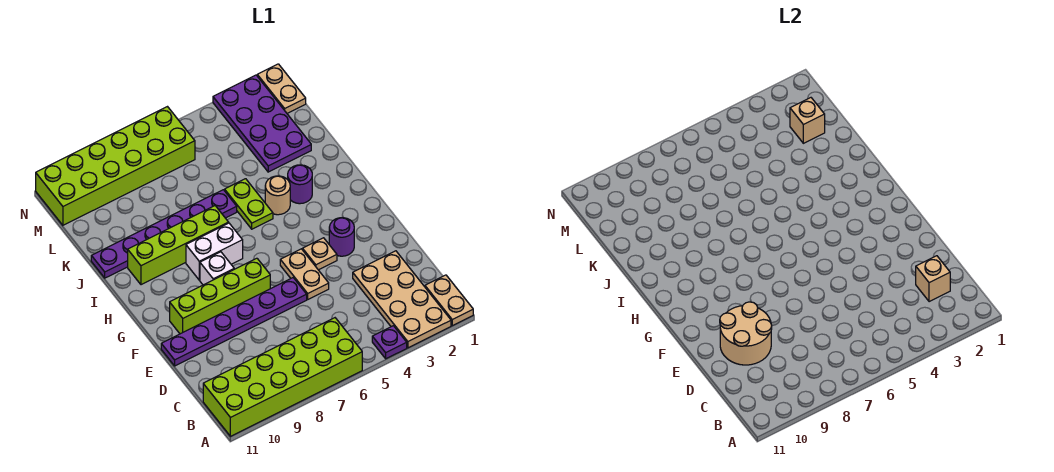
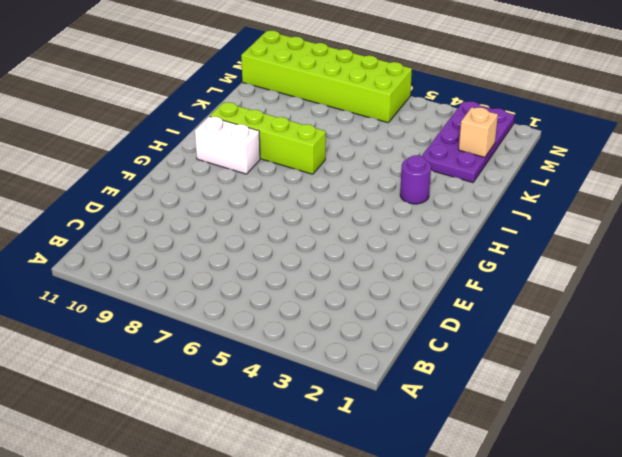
white 1x2 brick [195,116,260,174] -> white 1x2 brick moved to [186,223,243,280]
none -> tan 1x2 plate [425,275,473,326]
none -> tan 2x4 plate [353,251,451,348]
none -> purple 1x1 plate [372,326,407,359]

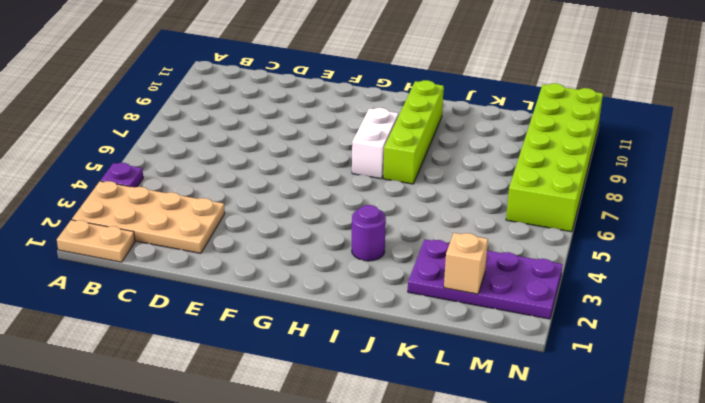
none -> lime 2x6 brick [203,318,362,436]
none -> tan 1x2 plate [280,249,329,299]
none -> purple 1x6 plate [161,278,307,366]

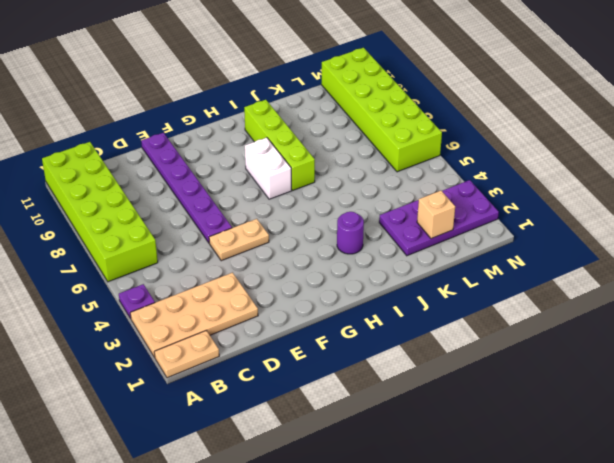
none -> purple 1x1 round brick [329,218,354,256]
none -> tan 1x1 plate [303,238,337,270]
none -> lime 1x4 brick [170,258,270,334]

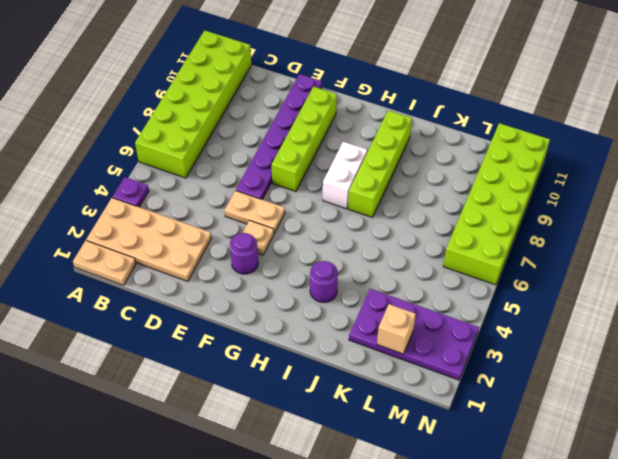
none -> white 1x1 brick [200,252,234,285]
none -> tan 1x1 round brick [265,176,290,215]
none -> lime 1x2 plate [225,179,273,229]

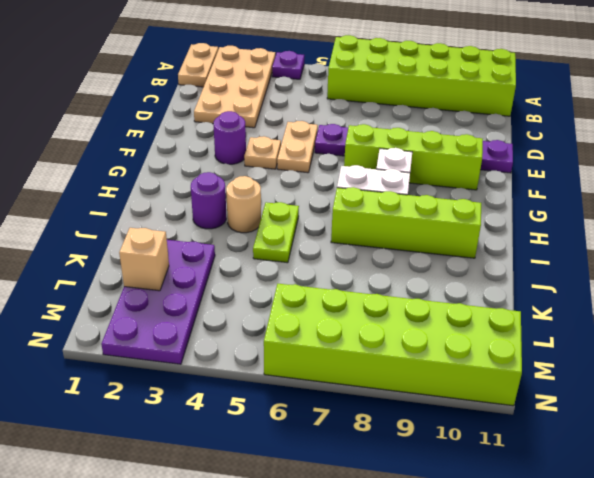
none -> purple 1x6 plate [91,190,237,278]
none -> tan 1x2 plate [257,64,306,113]
none -> tan 1x1 brick [916,256,950,302]

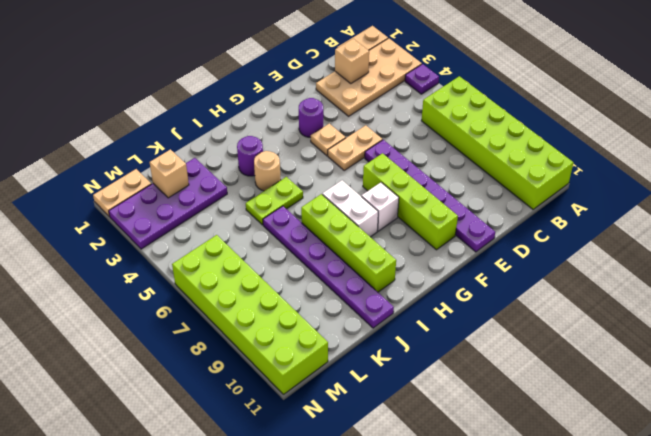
none -> tan 2x2 round brick [720,302,772,365]

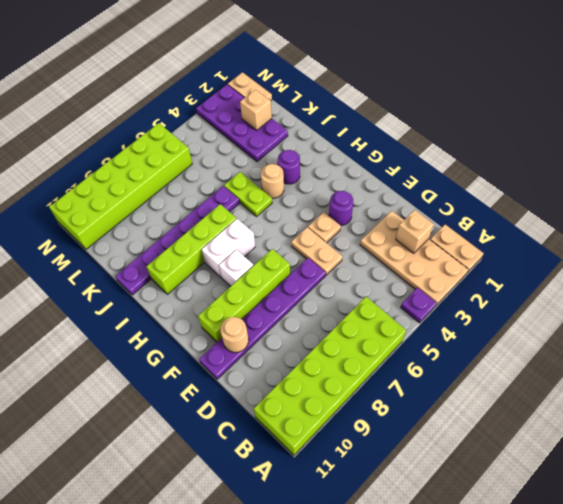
tan 1x1 round brick [220,317,249,353] -> tan 2x2 round brick [720,302,772,365]

